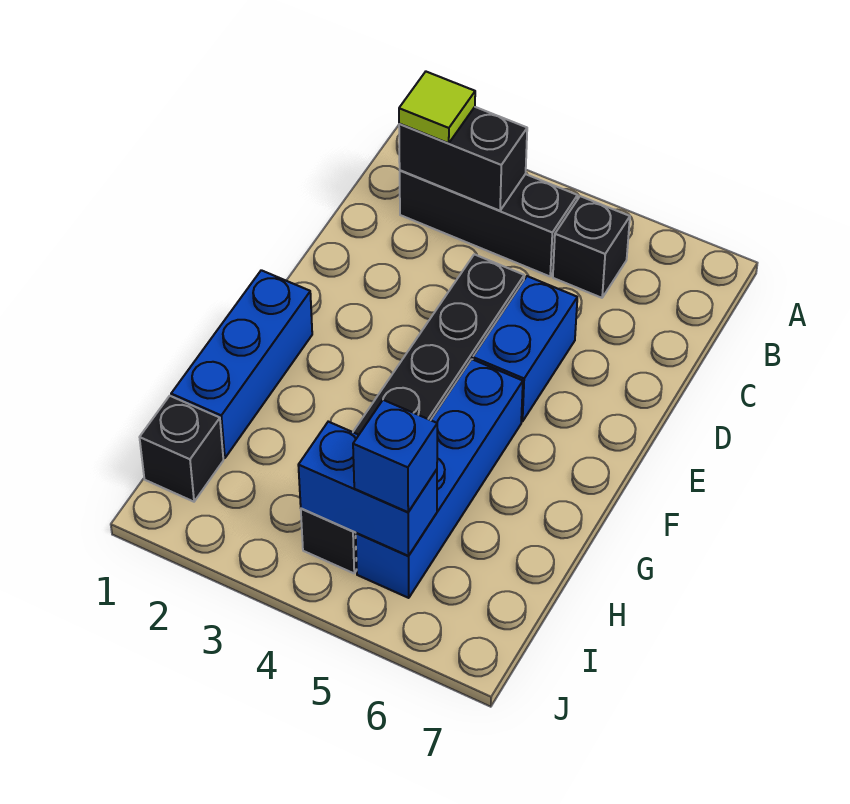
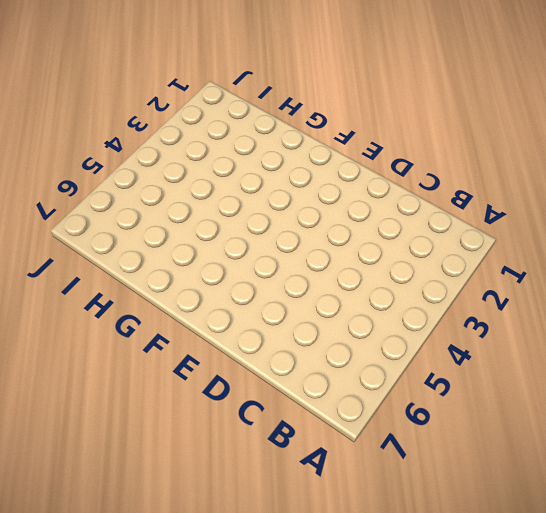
none -> black 1x3 brick [400,170,577,276]
none -> black 1x1 brick [553,196,630,298]

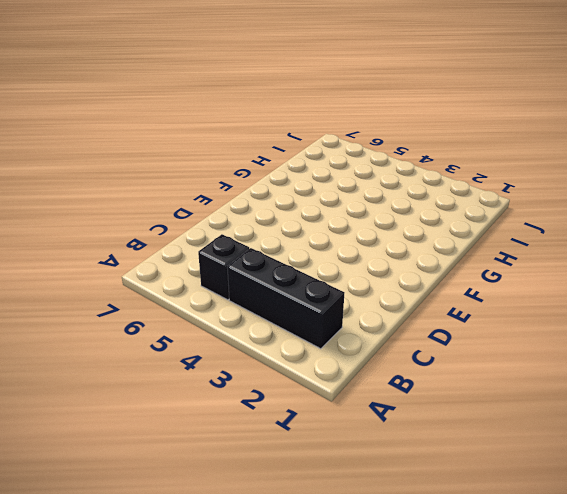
none -> black 1x6 brick [301,254,524,573]
none -> blue 1x2 brick [473,276,577,422]

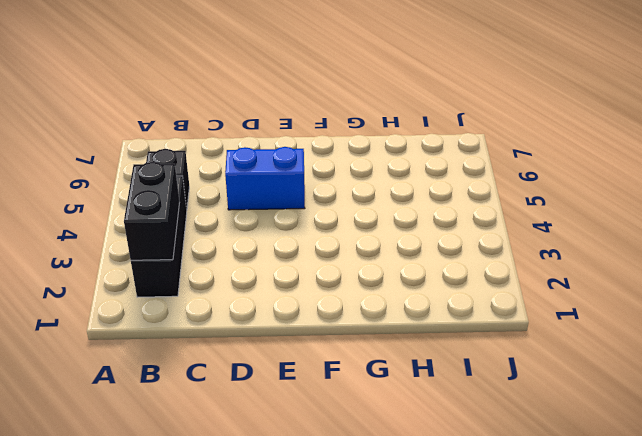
none -> black 1x6 brick [301,254,524,573]
none -> blue 1x3 brick [171,270,312,458]

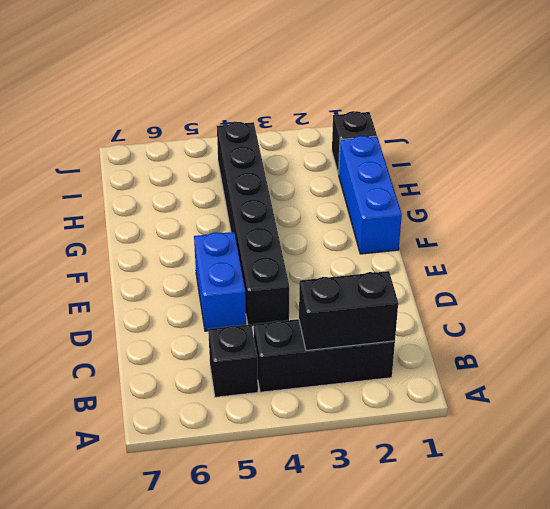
none -> blue 1x4 brick [356,359,523,598]
none -> blue 1x2 brick [298,422,437,556]

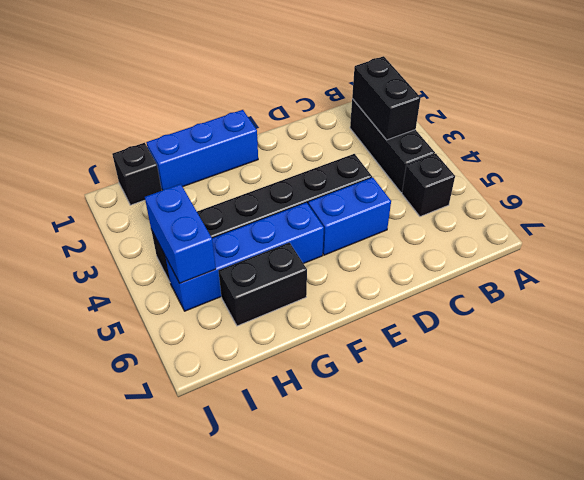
black 1x2 brick [219,243,307,326] -> none
none -> lime 1x1 tile [399,72,475,143]
none -> blue 1x1 brick [353,400,437,512]

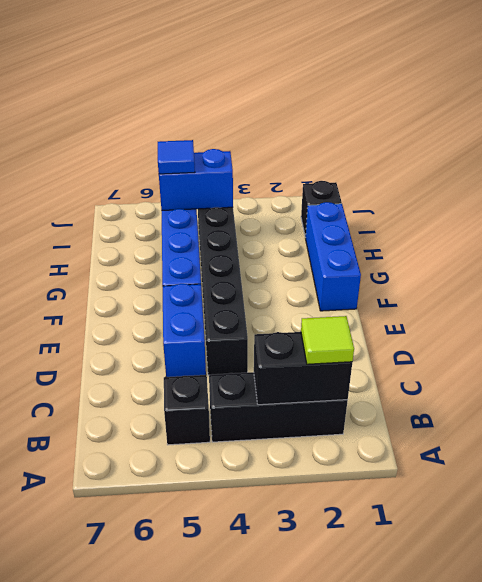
blue 1x1 tile [158,140,195,174] -> blue 1x1 brick [353,400,437,512]

